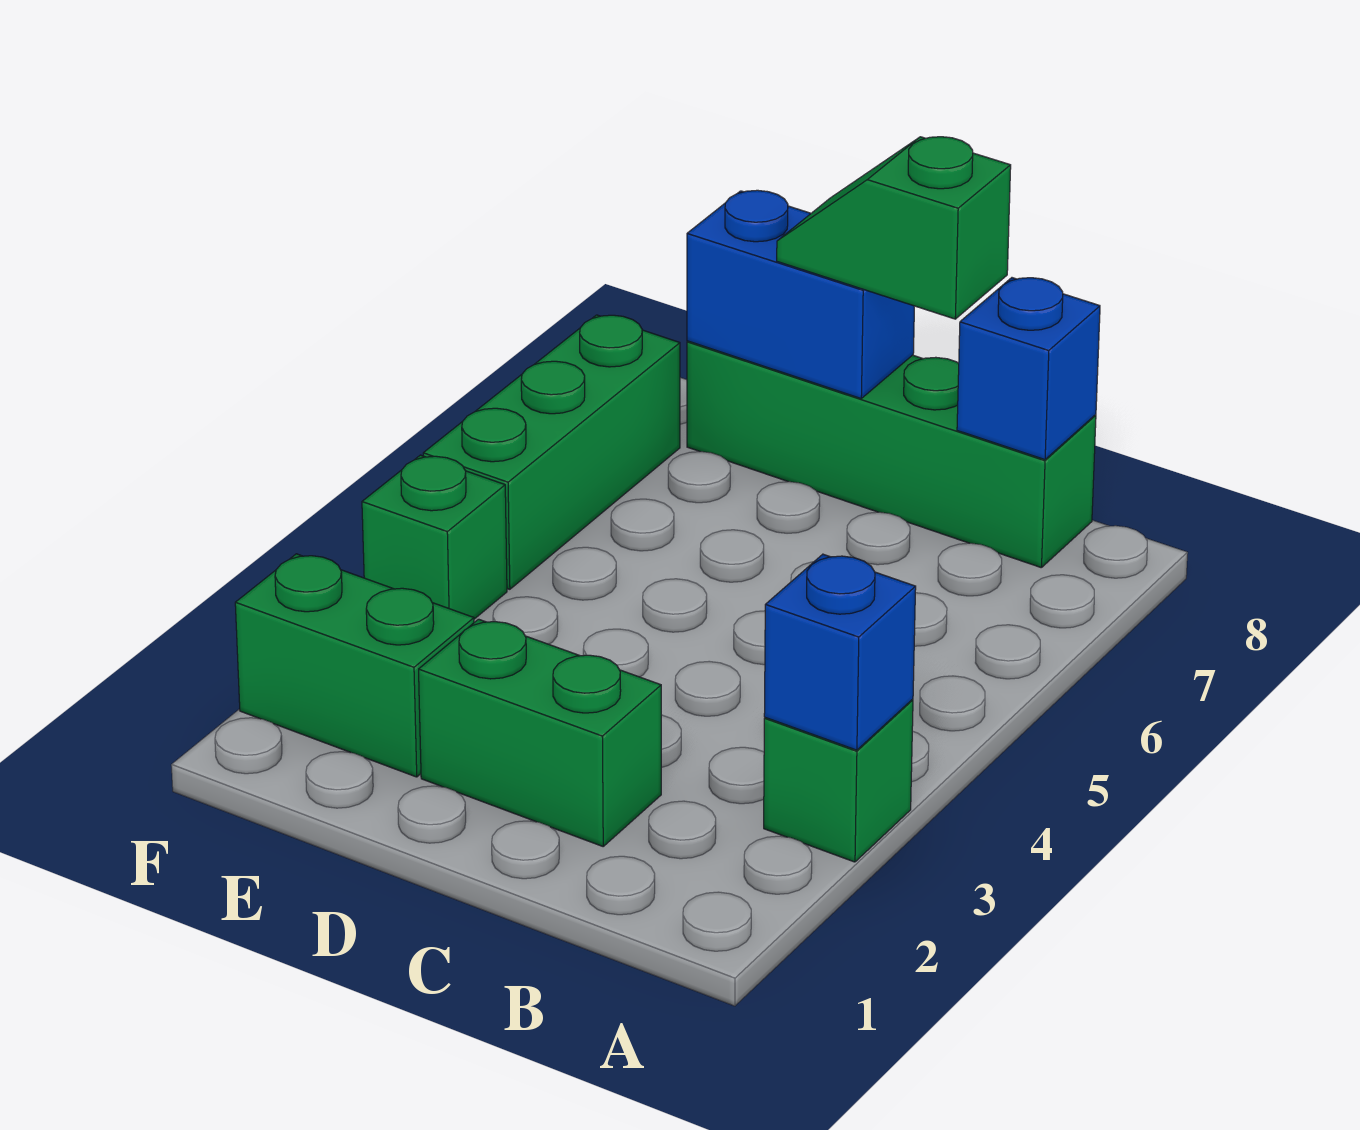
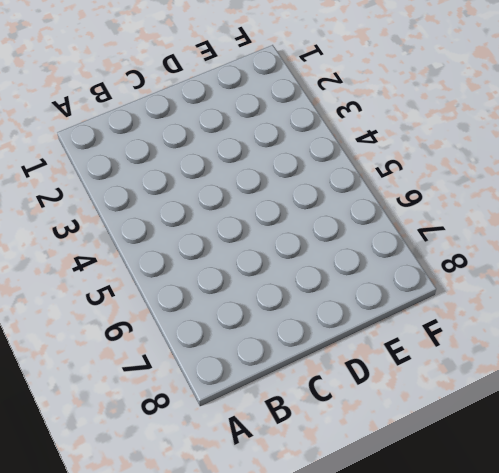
none -> green 1x1 brick [764,700,913,862]
none -> green 1x4 brick [687,341,1096,568]

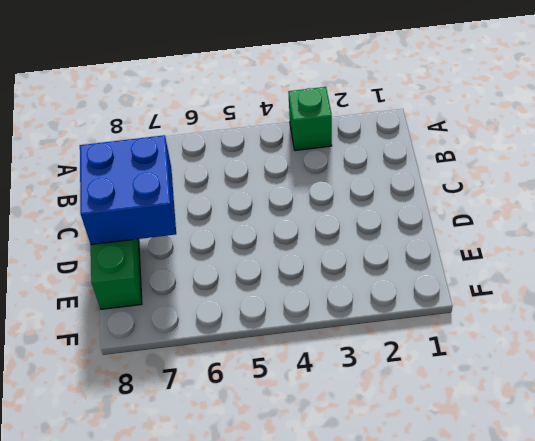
blue 2x2 brick [80,135,176,245] -> blue 1x2 brick [687,190,914,398]
none -> green 1x2 brick [419,619,661,846]
none -> green 1x2 brick [235,554,474,777]

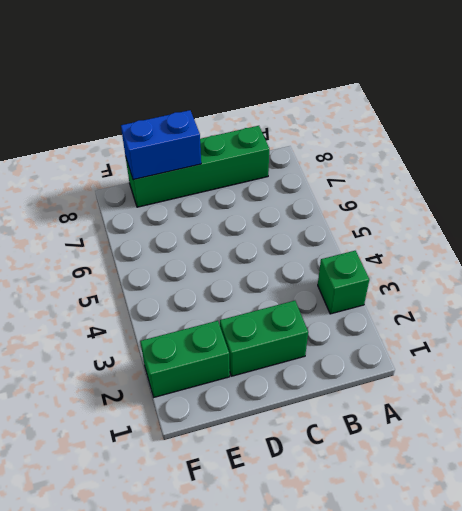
none -> green 1x1 brick [362,455,507,619]
none -> green 1x3 brick [423,315,680,589]

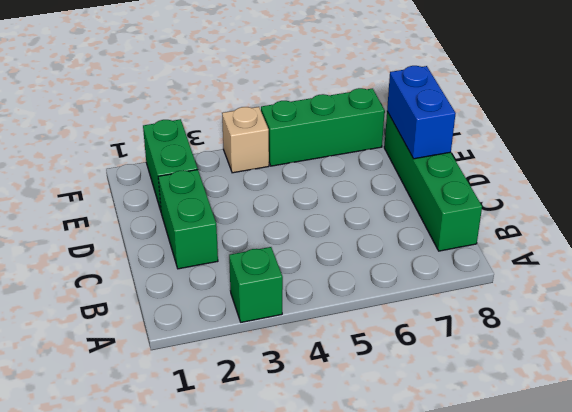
tan 1x1 brick [222,107,269,173] -> green 1x1 brick [362,455,507,619]
none -> blue 1x1 brick [764,554,916,750]
none -> blue 1x1 brick [957,278,1100,460]

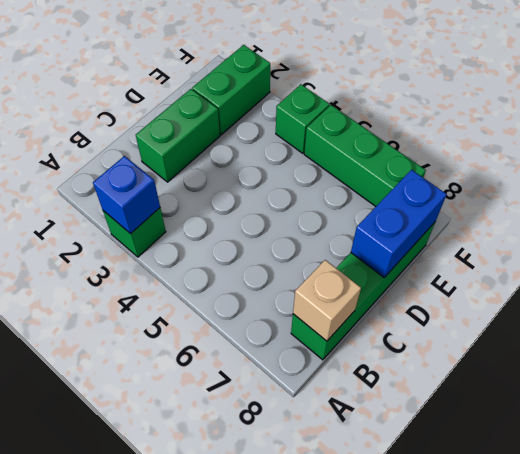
tan 1x1 brick [293,260,361,341] -> blue 1x1 brick [957,278,1100,460]
none -> green 1x2 slope [777,137,1011,319]

